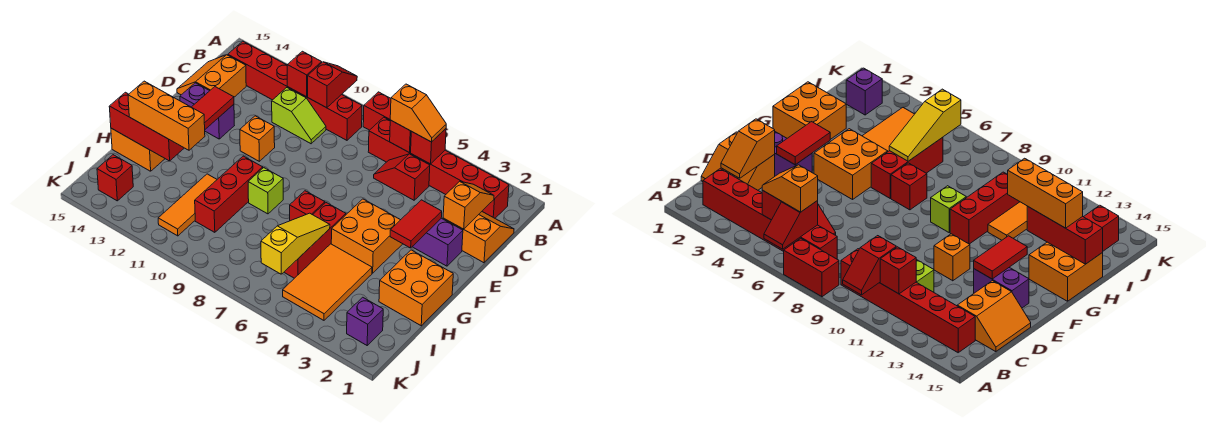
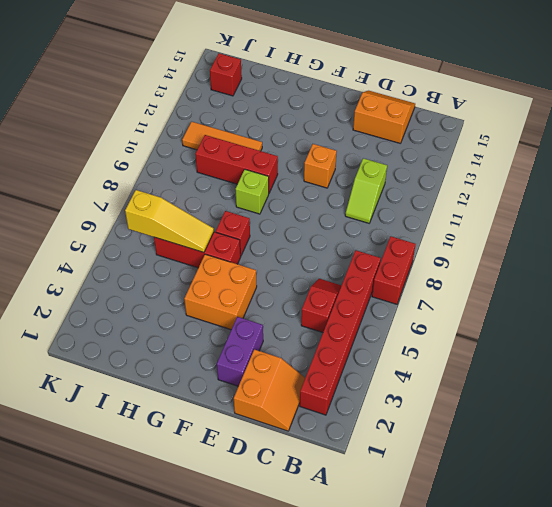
none -> red 1x6 brick [228,41,362,140]
none -> purple 1x2 brick [180,83,234,139]
none -> orange 2x2 brick [379,250,453,326]
none -> orange 2x2 brick [111,128,165,171]

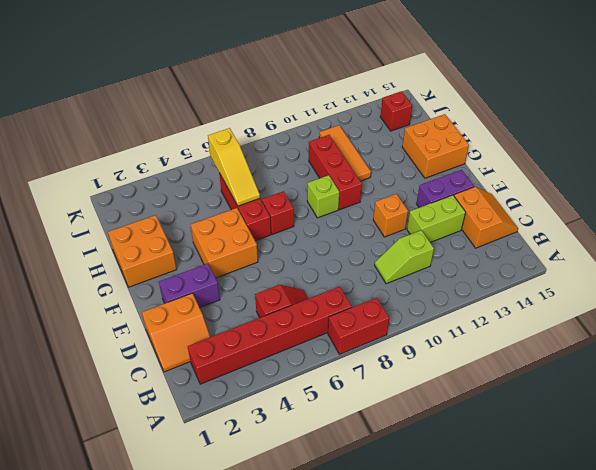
lime 1x2 brick [407,195,466,242] -> none
none -> red 1x6 brick [228,41,362,140]
none -> orange 2x3 tile [283,244,372,320]
none -> purple 1x1 brick [347,297,383,345]
none -> red 1x2 slope [390,120,411,152]

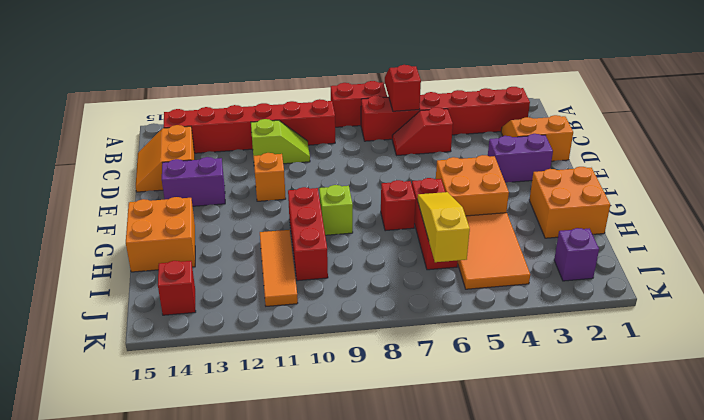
none -> red 1x2 slope [308,62,357,108]
none -> red 1x1 brick [411,129,446,164]
none -> red 1x1 brick [287,51,322,97]
none -> orange 1x2 slope [443,181,494,229]

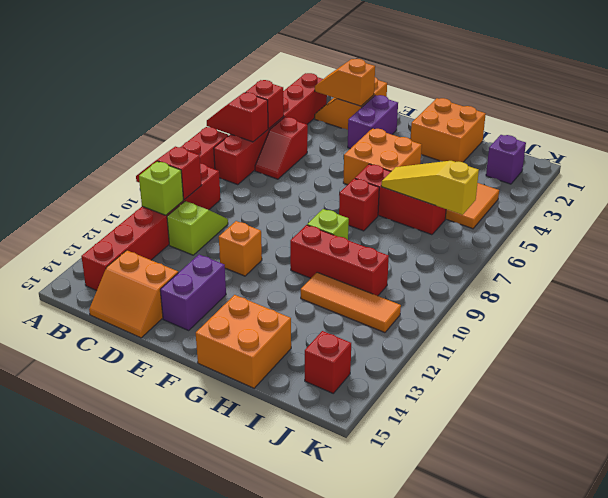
lime 1x1 brick [139,161,183,215] -> red 1x1 brick [287,51,322,97]
none -> red 1x2 tile [390,200,442,248]
none -> red 1x2 tile [192,87,234,129]
none -> red 1x3 brick [109,92,184,161]
none -> orange 1x2 slope [390,84,446,142]

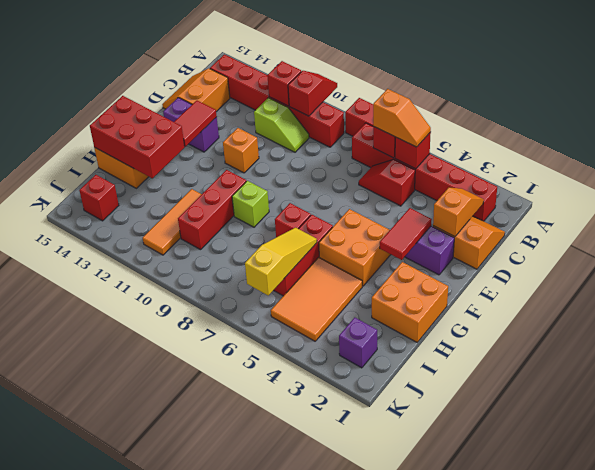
red 2x3 brick [90,96,185,178] -> red 1x3 brick [109,92,184,161]
none -> orange 1x3 brick [128,81,205,150]

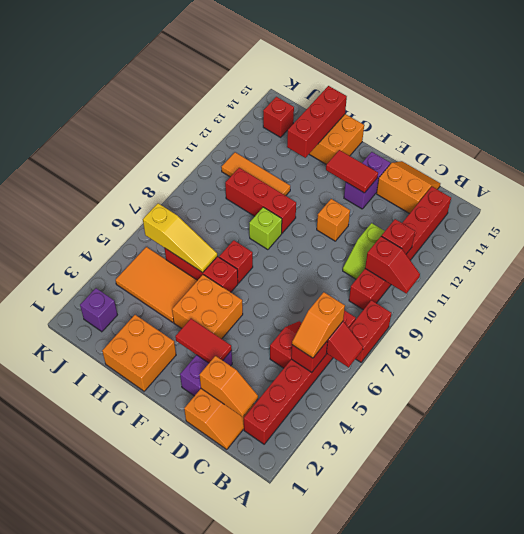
none -> orange 1x3 brick [128,81,205,150]

